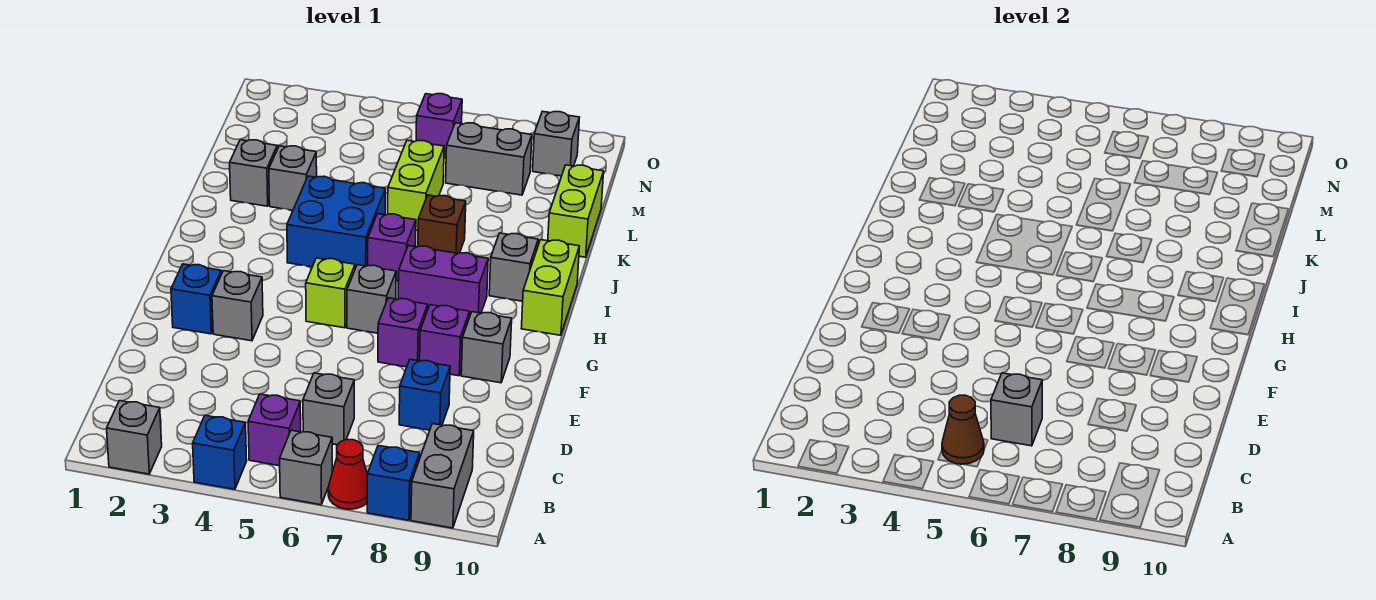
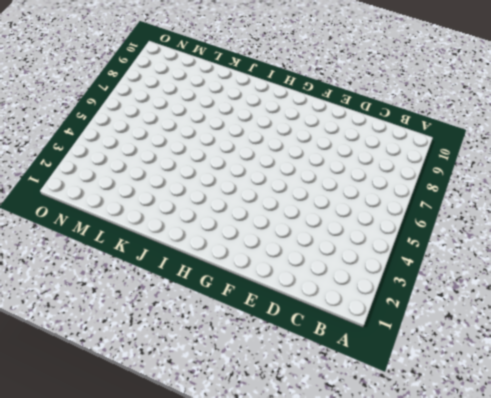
none -> grey 1x1 brick [107,401,162,474]
none -> blue 1x1 brick [193,415,247,489]
none -> grey 1x1 brick [280,430,332,505]
none -> red 1x1 cone [328,440,367,509]

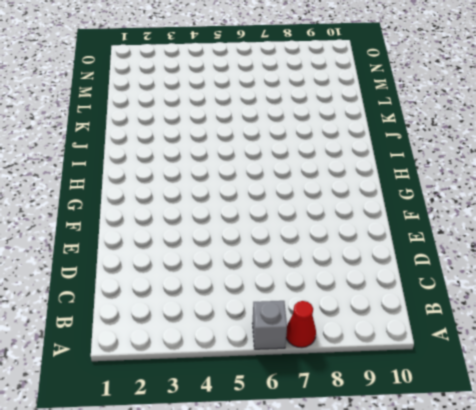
none -> grey 1x1 brick [107,401,162,474]
none -> blue 1x1 brick [193,415,247,489]
none -> blue 1x1 brick [367,445,420,520]
none -> grey 1x2 brick [411,424,474,528]

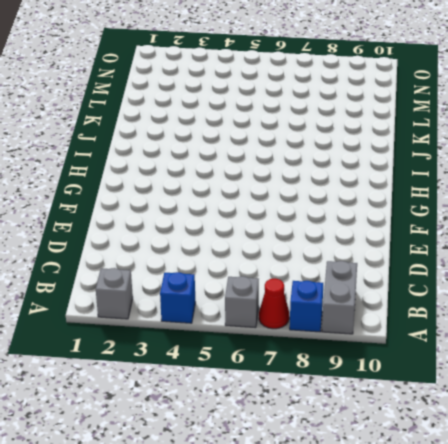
none -> purple 1x1 brick [248,394,301,466]
none -> grey 1x1 brick [303,373,354,445]
none -> blue 1x1 brick [399,359,450,430]
none -> blue 1x1 brick [171,264,221,334]

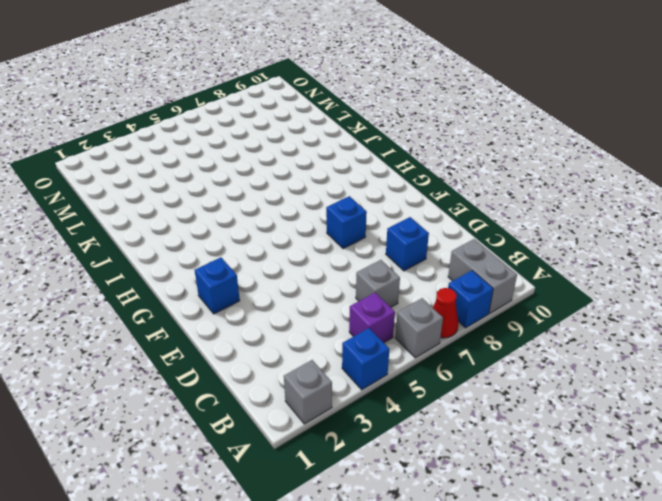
blue 1x1 brick [326,196,367,249] -> purple 1x1 brick [378,298,428,367]
none -> grey 1x1 brick [212,271,263,341]
none -> purple 1x1 brick [420,305,470,376]
none -> grey 1x1 brick [461,312,512,383]
none -> lime 1x1 brick [306,258,355,328]

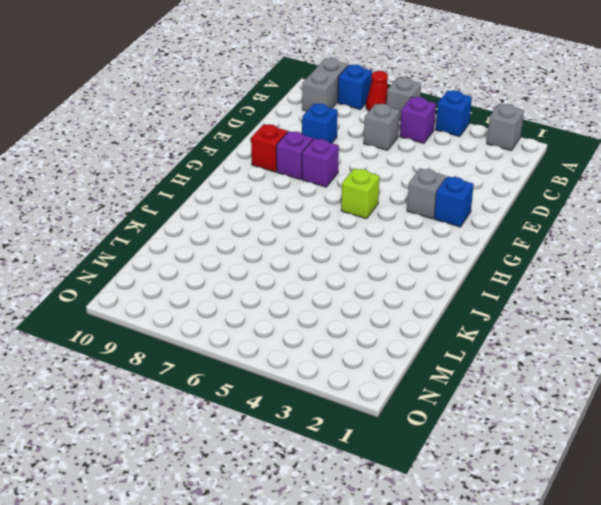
red 1x1 brick [251,124,288,172] -> grey 1x1 brick [461,312,512,383]
none -> grey 1x1 brick [347,265,396,333]
none -> purple 1x2 brick [398,245,488,317]
none -> lime 1x2 brick [521,240,579,335]
none -> blue 2x2 brick [287,176,385,269]

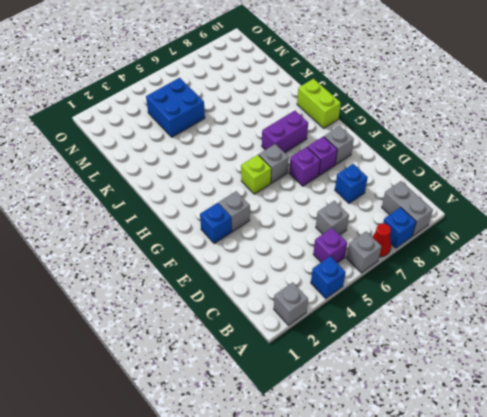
blue 2x2 brick [146,78,205,137] -> blue 2x2 brick moved to [287,176,385,269]
none -> purple 1x1 brick [368,214,416,281]
none -> grey 1x1 brick [489,233,538,301]
none -> brown 1x1 brick [418,195,466,254]
none -> grey 1x1 brick [230,140,277,206]

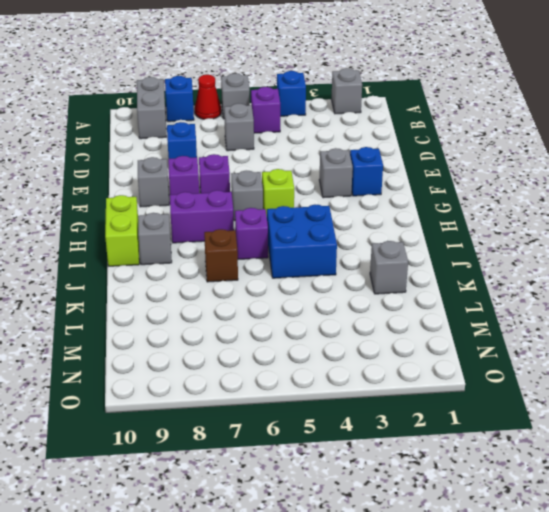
none -> grey 1x1 brick [269,146,317,210]
none -> lime 1x2 brick [388,140,444,230]
none -> lime 1x2 brick [548,165,604,257]
none -> grey 1x2 brick [446,123,532,195]

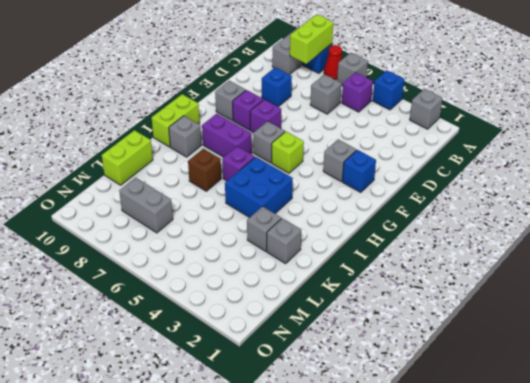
lime 1x2 brick [290,14,333,64] -> lime 1x2 brick moved to [388,140,444,230]
none -> purple 1x1 brick [416,94,462,158]
none -> grey 1x1 brick [533,111,579,176]
none -> brown 1x1 cone [942,395,984,464]
none -> grey 1x1 brick [991,373,1042,446]

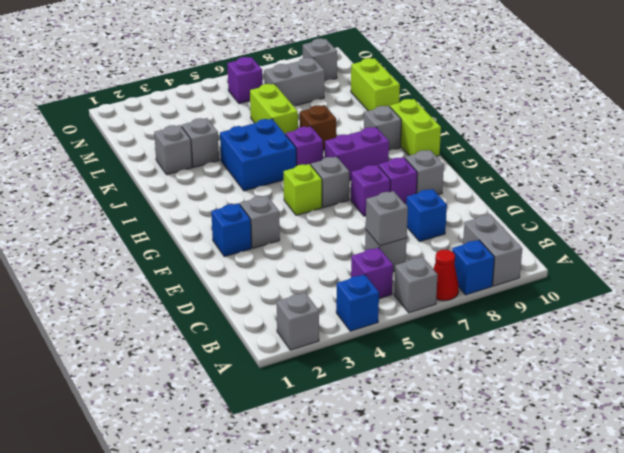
none -> brown 1x1 cone [942,395,984,464]

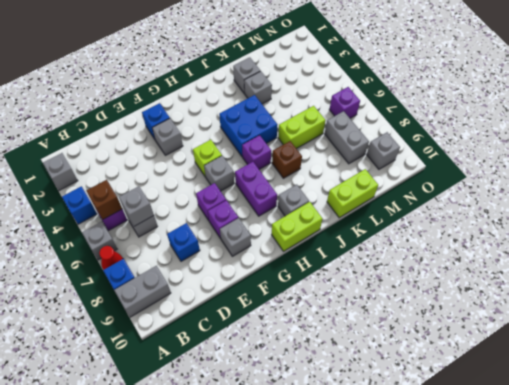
brown 1x1 brick [86,180,122,220] -> brown 1x1 cone [942,395,984,464]

